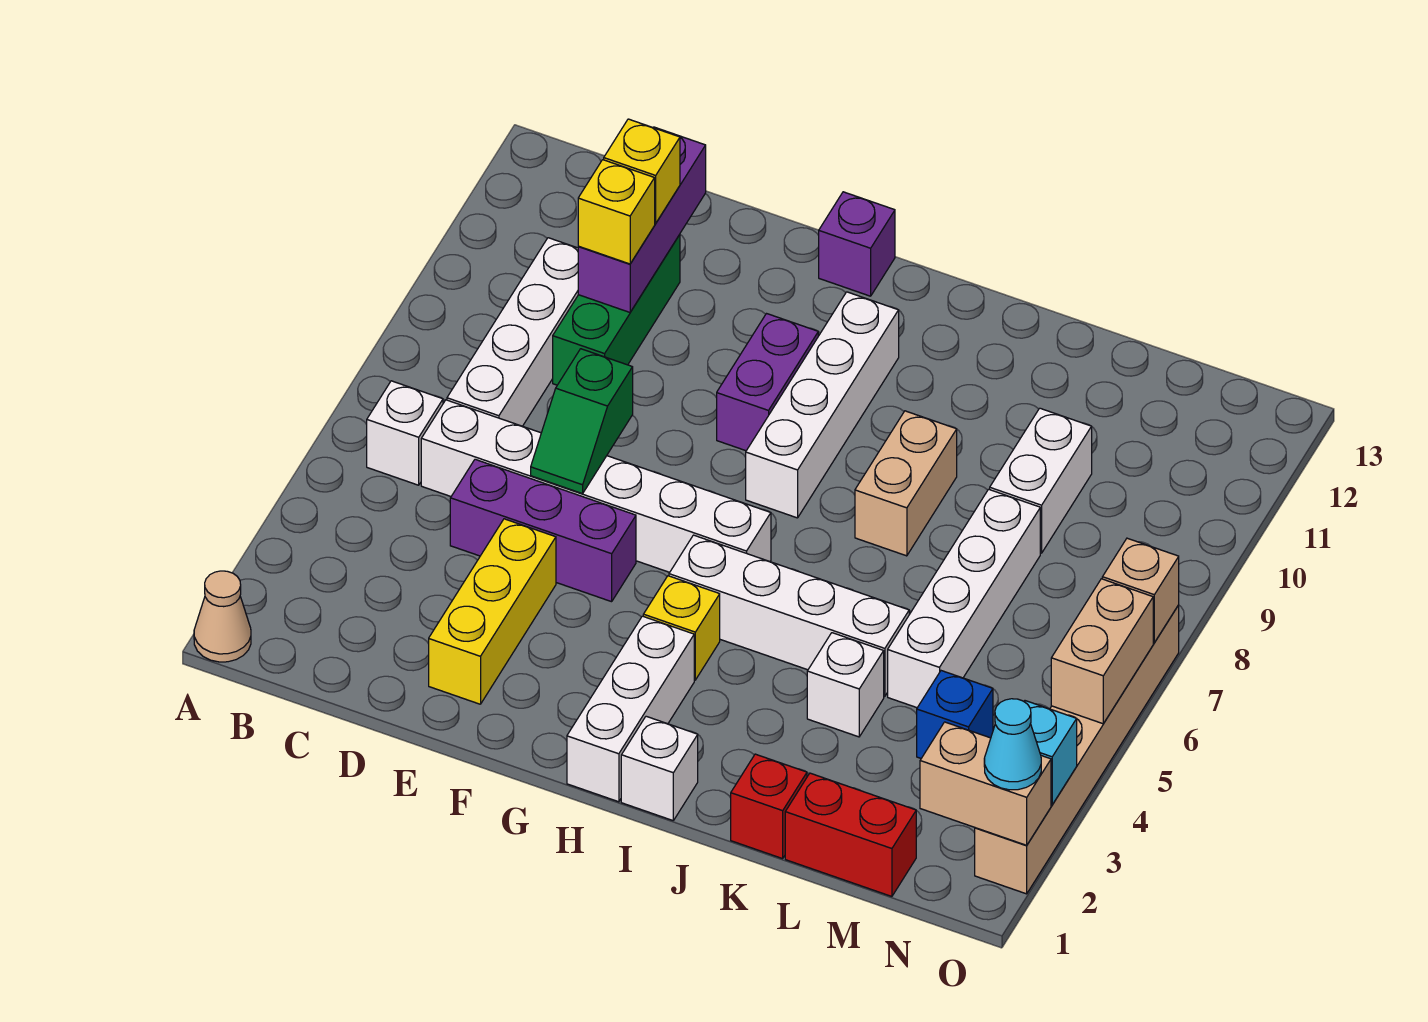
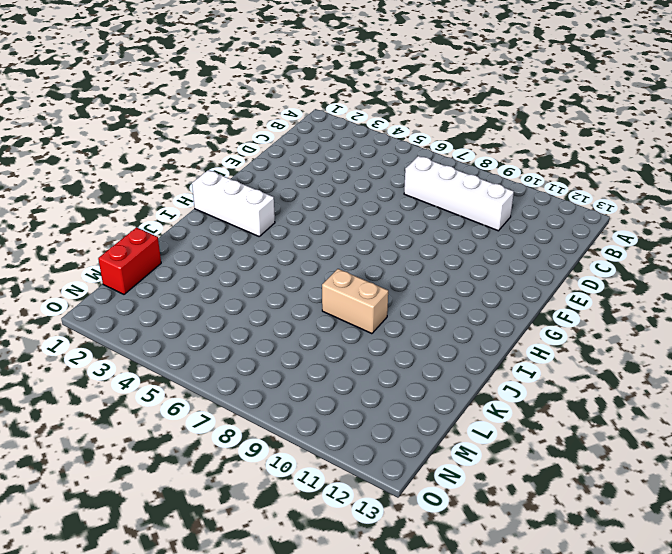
none -> tan 1x1 cone [194,571,251,662]
none -> white 1x1 brick [367,381,443,485]
none -> white 1x6 brick [421,400,771,572]
none -> purple 1x3 brick [450,459,636,602]

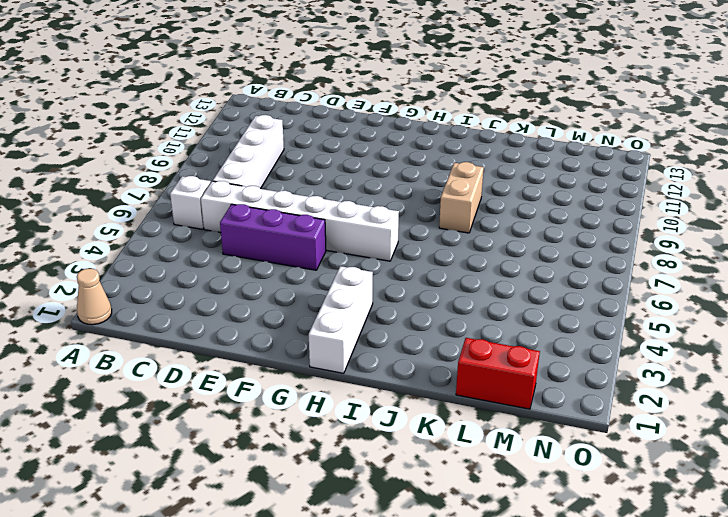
none -> green 1x3 brick [553,235,680,385]
none -> yellow 1x3 brick [429,519,556,704]
none -> purple 1x2 brick [717,314,818,451]
none -> purple 1x1 brick [819,192,895,296]

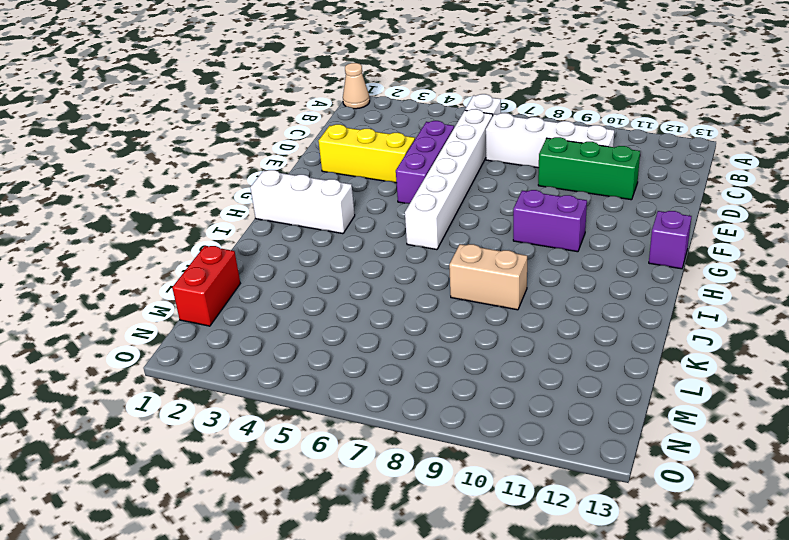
none -> yellow 1x1 brick [643,576,720,680]
none -> white 1x4 brick [669,535,909,696]
none -> white 1x4 brick [746,292,899,518]
none -> white 1x1 brick [621,716,698,820]

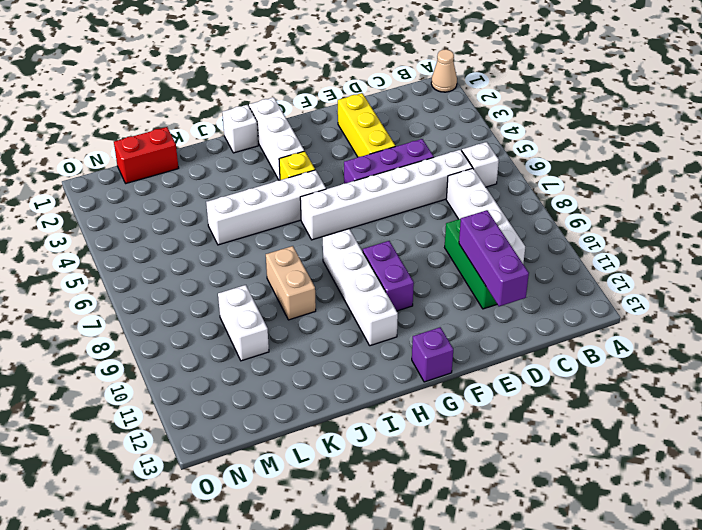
none -> red 1x1 brick [731,754,807,859]
none -> white 1x1 brick [807,633,884,737]
none -> white 1x4 brick [888,489,1040,708]
none -> blue 1x1 brick [917,671,993,758]

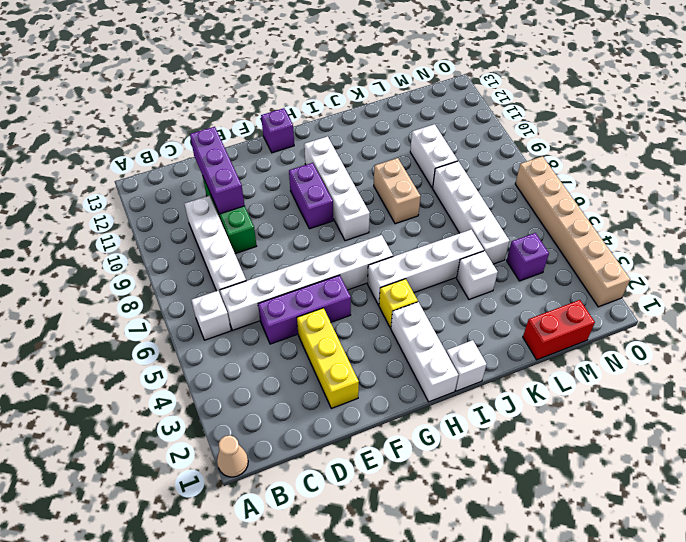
purple 1x1 brick [507,233,549,281] -> blue 1x1 brick [917,671,993,758]
none -> red 1x1 brick [731,754,807,859]
none -> green 1x2 slope [531,349,633,494]
none -> tan 1x2 brick [920,722,1051,845]
none -> cyan 1x1 brick [1024,701,1077,805]

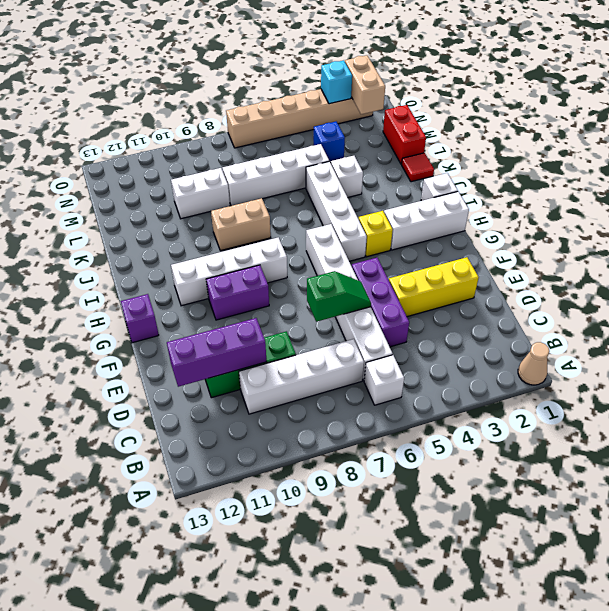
red 1x1 tile [402,153,434,182] -> red 1x1 brick [731,754,807,859]
none -> tan 1x2 brick [1051,579,1153,724]
none -> tan 1x1 brick [1102,538,1179,643]
none -> yellow 1x1 brick [578,160,655,264]
none -> yellow 1x1 brick [604,119,680,223]

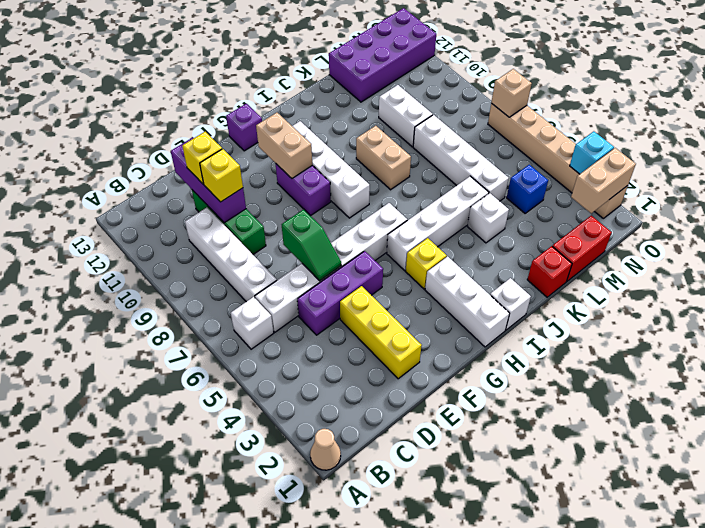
tan 1x2 brick [256,113,312,178] -> tan 1x2 brick moved to [1051,579,1153,724]
purple 2x4 brick [329,8,436,102] -> none
none -> cyan 1x1 cone [984,699,1041,790]

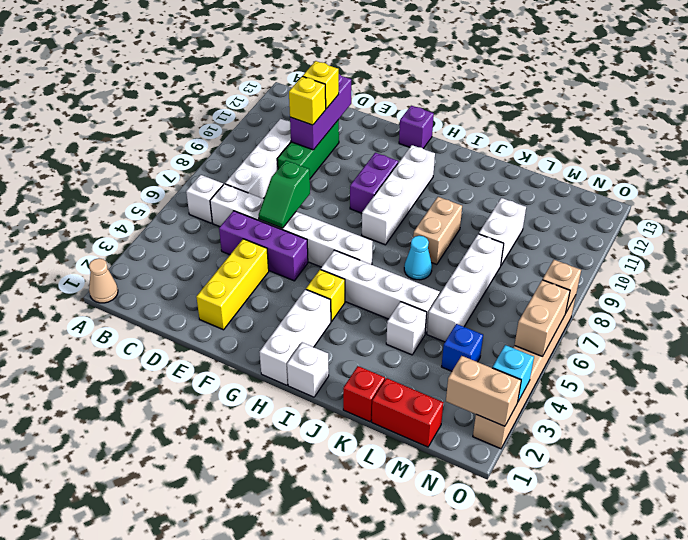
cyan 1x1 cone [404,236,432,280] -> cyan 1x1 cone moved to [984,699,1041,790]

